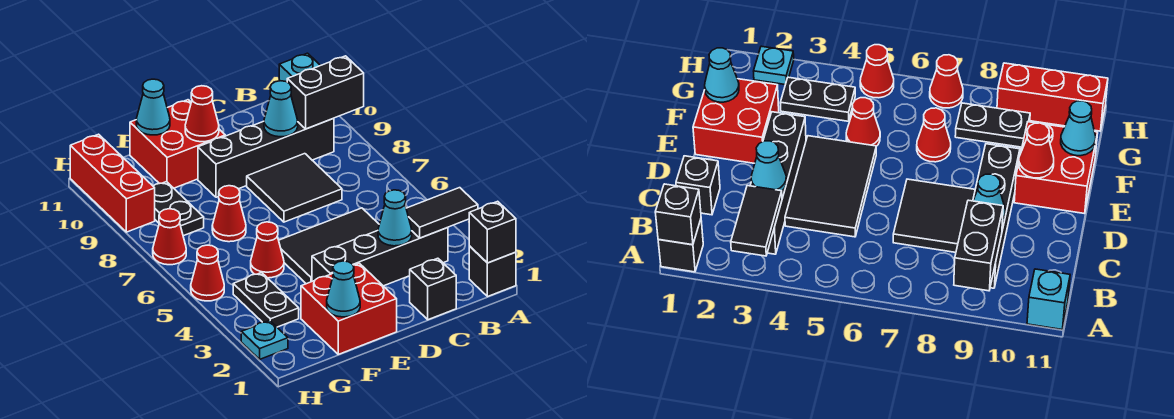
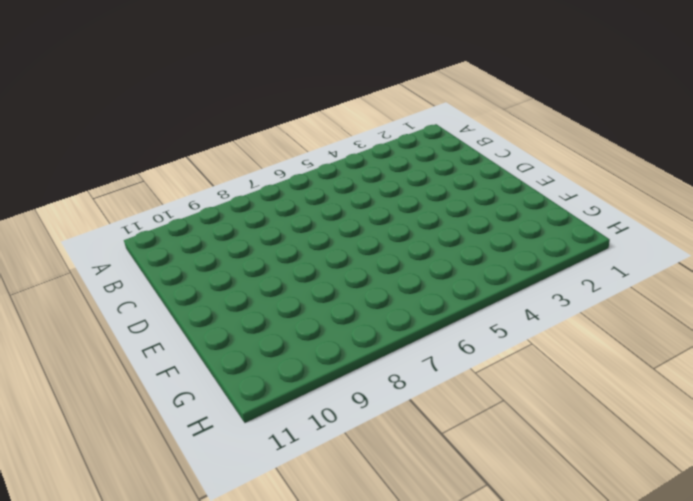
none -> black 1x1 brick [469,246,516,297]
none -> cyan 1x1 brick [279,53,320,82]
none -> black 1x4 brick [312,228,448,286]

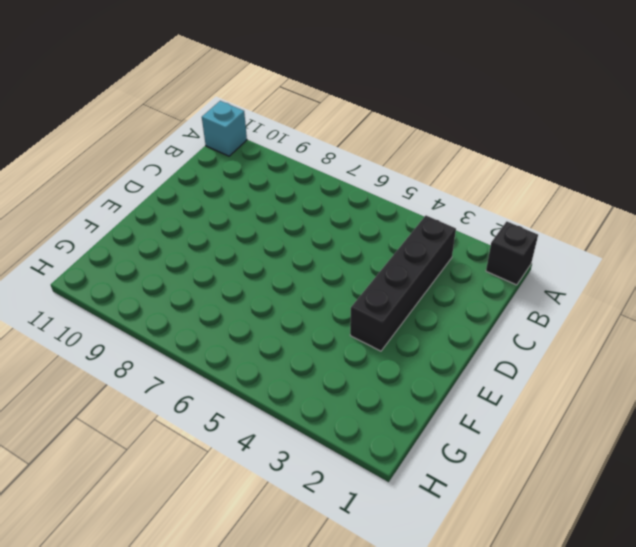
none -> black 1x4 brick [198,118,334,197]
none -> black 1x1 brick [410,258,456,320]
none -> black 2x3 tile [279,208,379,284]

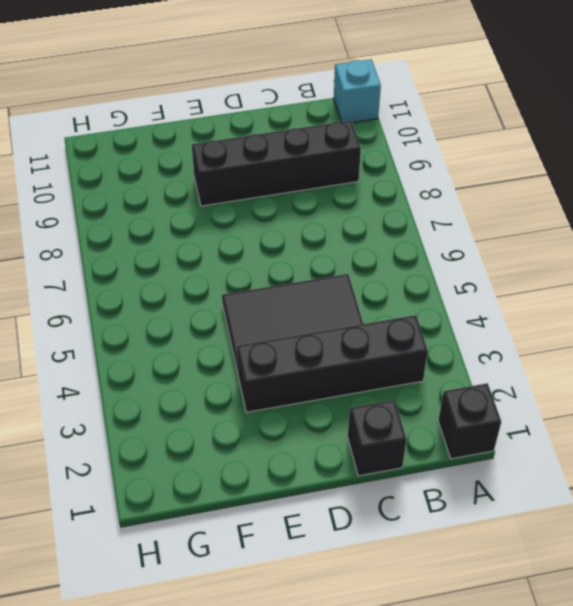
none -> black 2x2 tile [247,154,342,222]
none -> red 2x2 brick [301,263,397,354]
none -> red 2x2 brick [130,100,225,188]

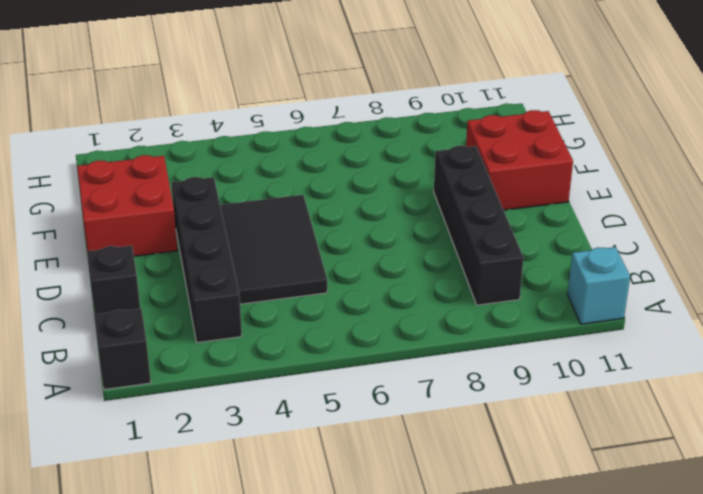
none -> black 2x2 tile [247,154,342,222]
none -> red 1x1 cone [251,222,284,278]
none -> red 1x1 cone [212,186,246,242]

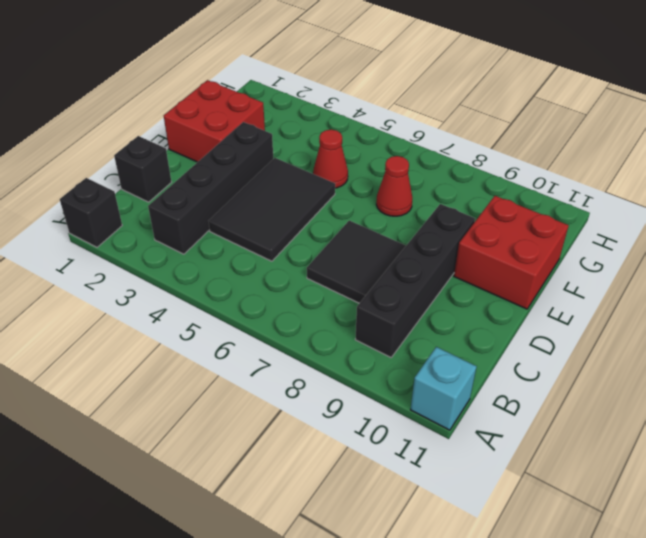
none -> black 1x2 plate [233,273,299,327]
none -> black 1x2 plate [153,182,204,236]
none -> cyan 1x1 plate [241,321,288,359]

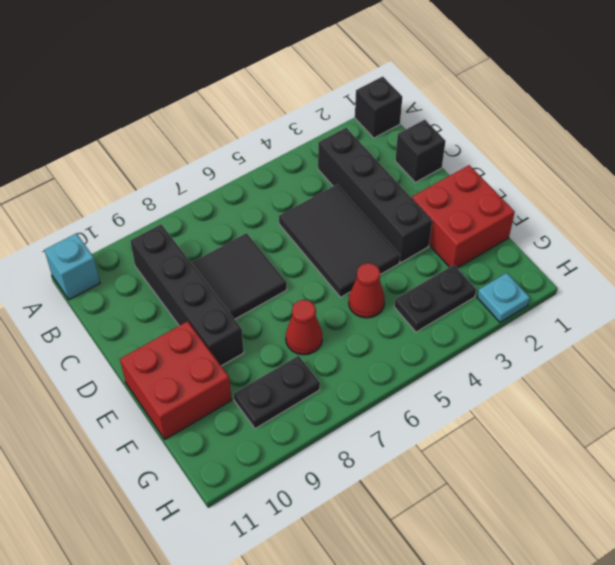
none -> red 1x1 cone [191,245,224,301]
none -> red 1x1 cone [153,209,186,265]
none -> red 1x3 brick [70,134,155,232]

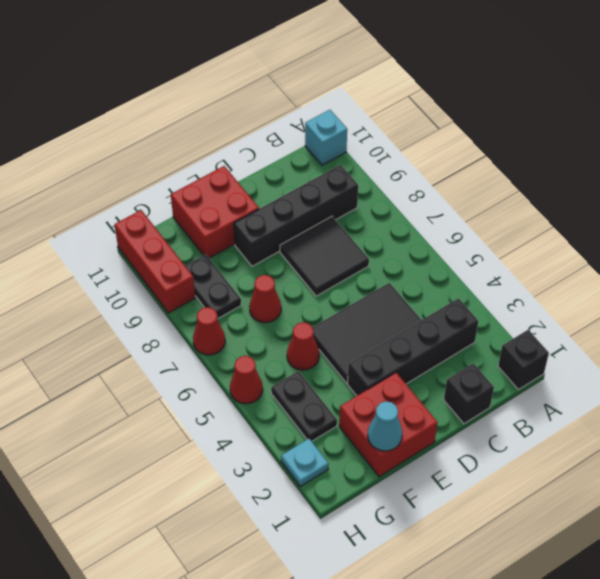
none -> black 1x1 brick [469,201,516,263]
none -> black 1x2 tile [406,188,478,238]
none -> black 1x2 brick [287,56,364,129]

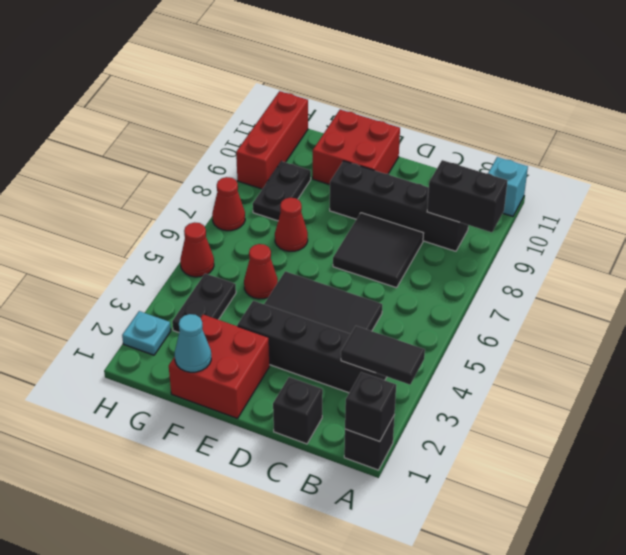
none -> cyan 1x1 cone [378,190,412,246]
none -> cyan 1x1 cone [264,81,298,137]
none -> red 1x1 cone [185,86,219,142]

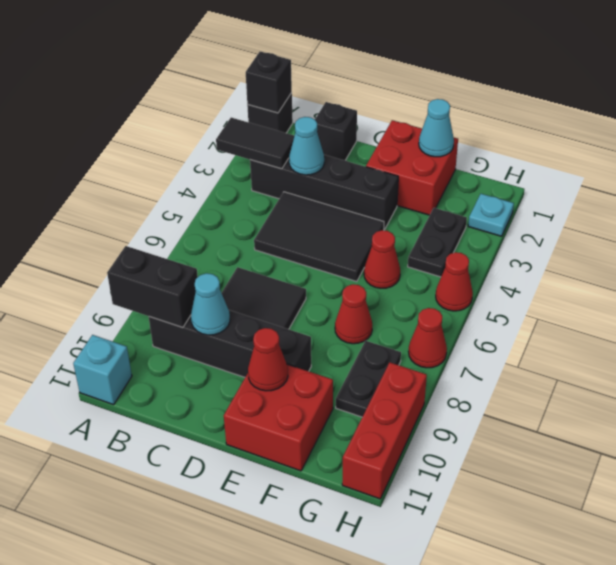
none -> cyan 1x1 cone [136,79,170,135]

